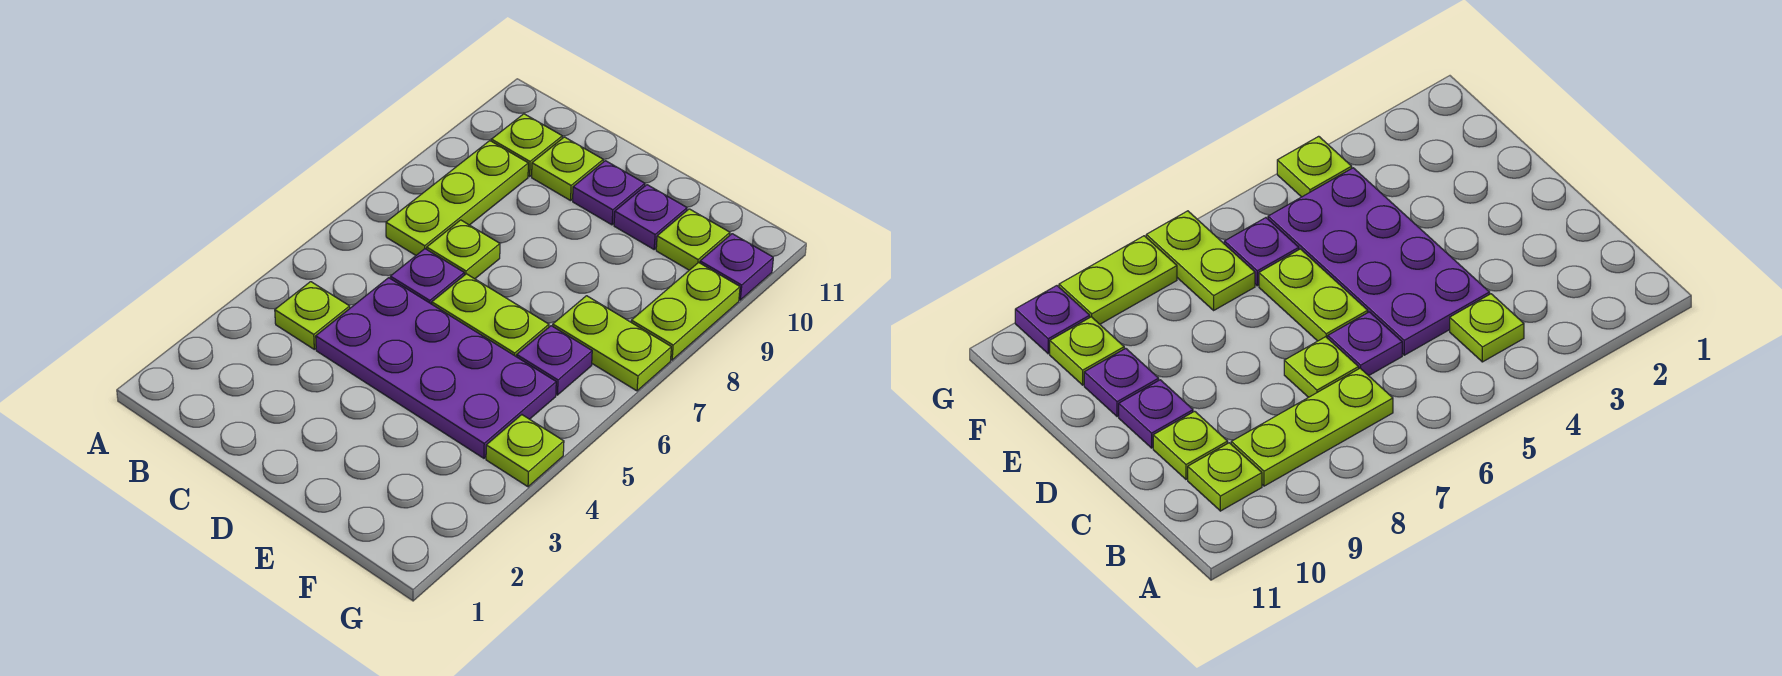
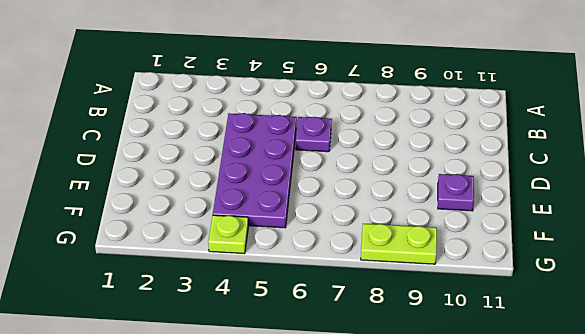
none -> lime 1x1 plate [275,282,350,349]
none -> lime 1x3 plate [386,141,528,255]
none -> lime 1x1 plate [491,114,562,176]

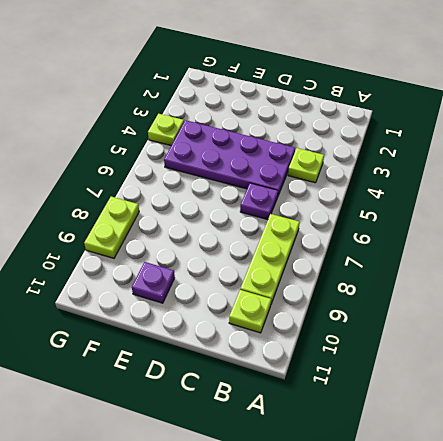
none -> lime 1x1 plate [427,220,500,279]
none -> lime 1x1 plate [532,137,603,201]
none -> lime 1x2 plate [432,274,549,357]

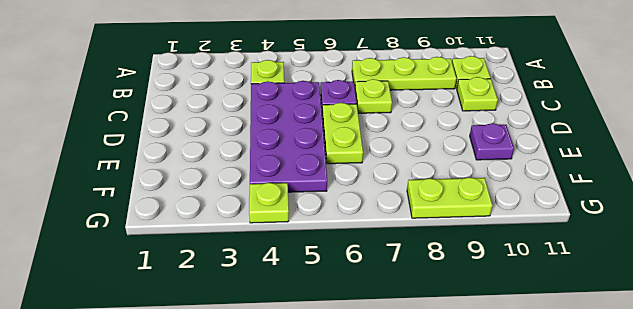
none -> purple 1x1 plate [573,161,645,225]
none -> purple 1x1 plate [517,326,592,395]
none -> lime 1x2 plate [553,296,671,391]

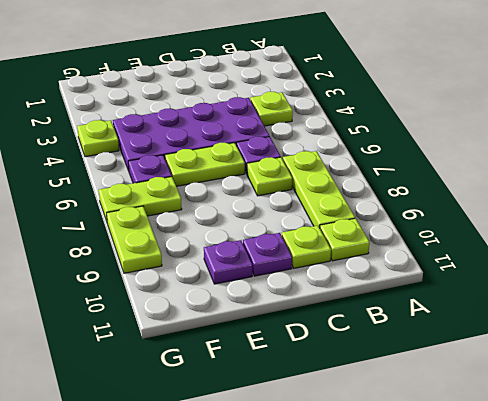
none -> lime 1x1 plate [656,209,730,270]
none -> purple 1x1 plate [700,234,773,300]

